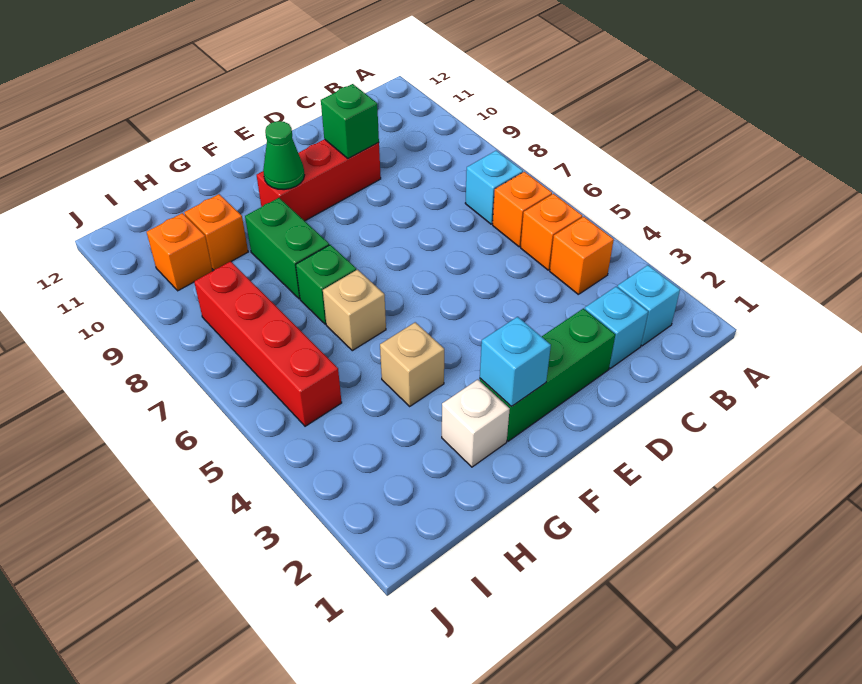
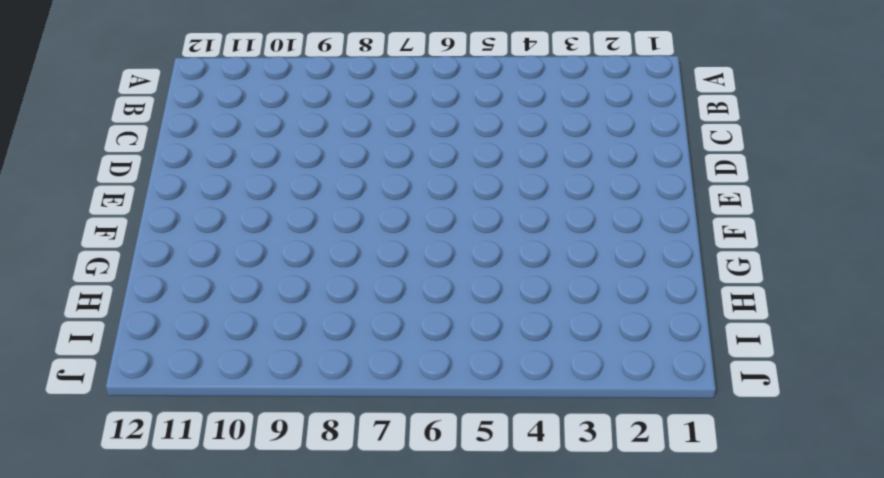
none -> cyan 1x1 brick [618,265,680,346]
none -> orange 1x1 brick [550,217,614,294]
none -> orange 1x1 brick [521,194,582,270]

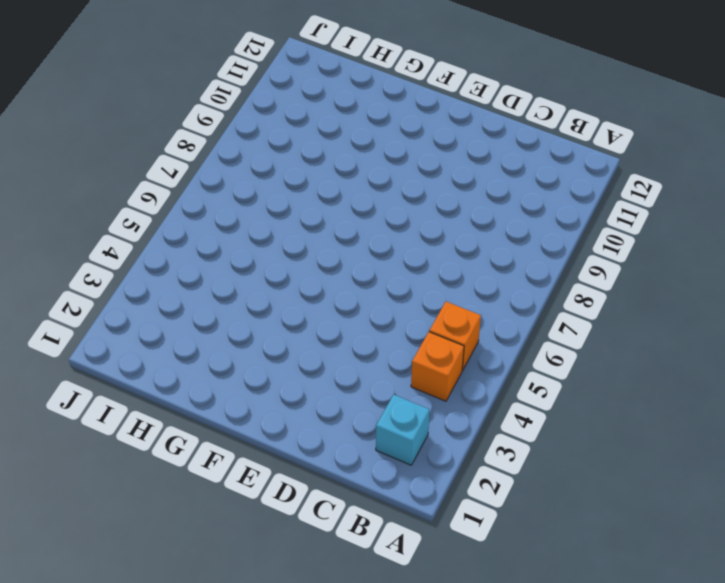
none -> orange 1x1 brick [493,172,552,247]
none -> cyan 1x1 brick [465,151,523,224]
none -> cyan 1x1 brick [585,287,648,368]

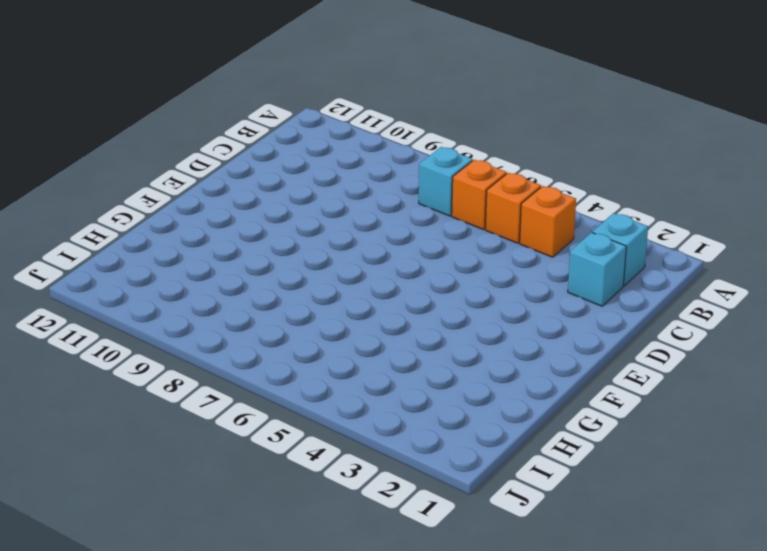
none -> green 1x3 brick [480,308,615,441]
none -> red 1x3 brick [257,139,381,221]
none -> white 1x1 brick [442,380,510,467]

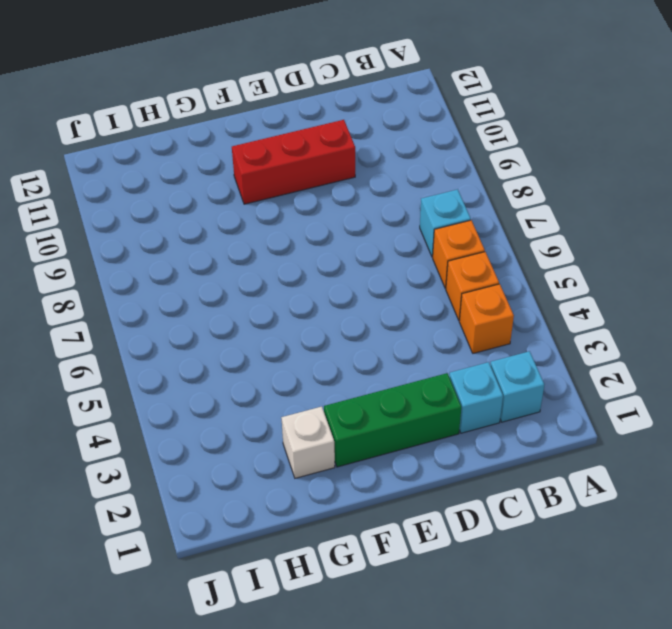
none -> tan 1x1 brick [380,322,444,406]
none -> tan 1x1 brick [323,270,386,351]
none -> green 1x1 brick [296,245,356,324]

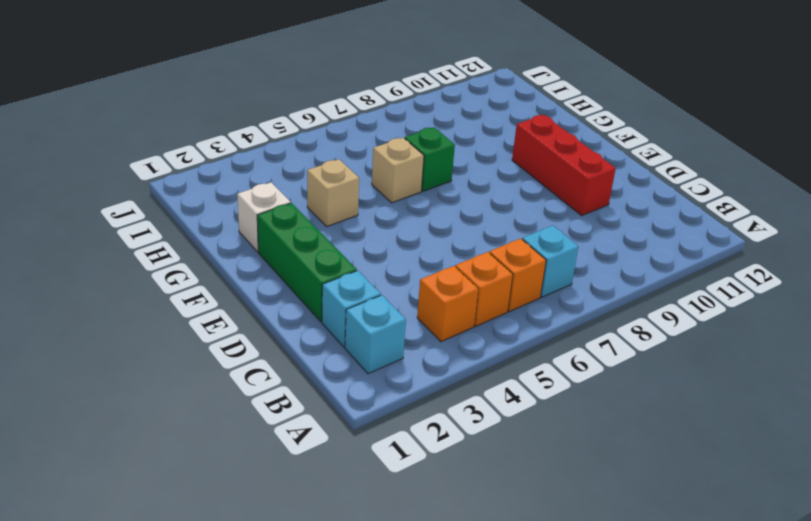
none -> green 1x2 brick [245,198,329,299]
none -> orange 1x1 brick [184,194,248,270]
none -> red 1x4 brick [194,261,342,426]

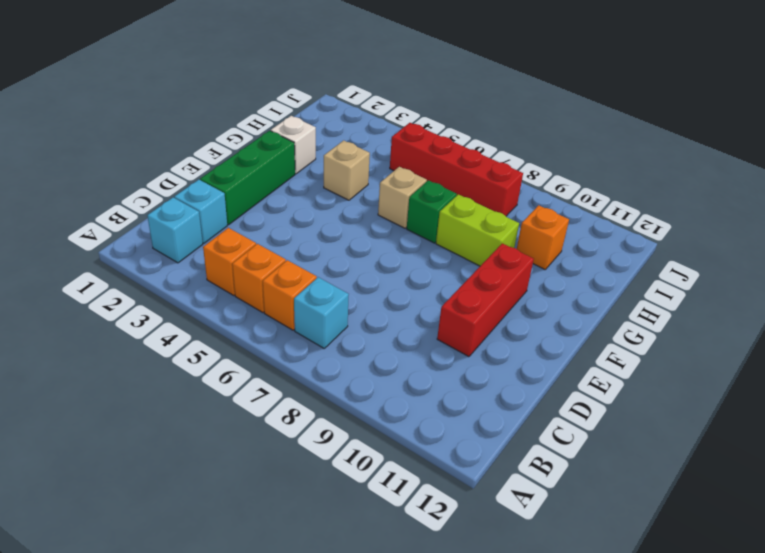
lime 1x2 brick [436,194,519,266] -> green 1x2 brick [245,198,329,299]
none -> orange 1x1 brick [147,213,212,291]
none -> green 1x1 brick [321,84,379,159]
none -> cyan 1x1 brick [480,317,551,407]

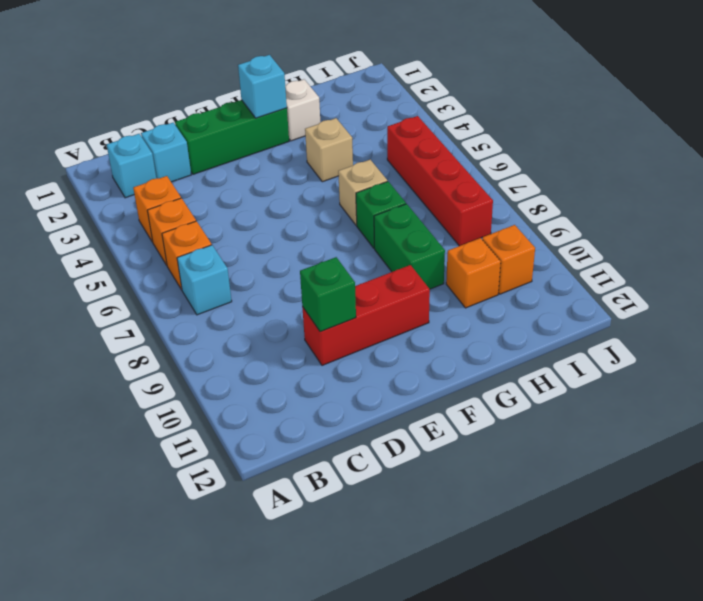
none -> green 1x1 cone [263,121,304,190]

